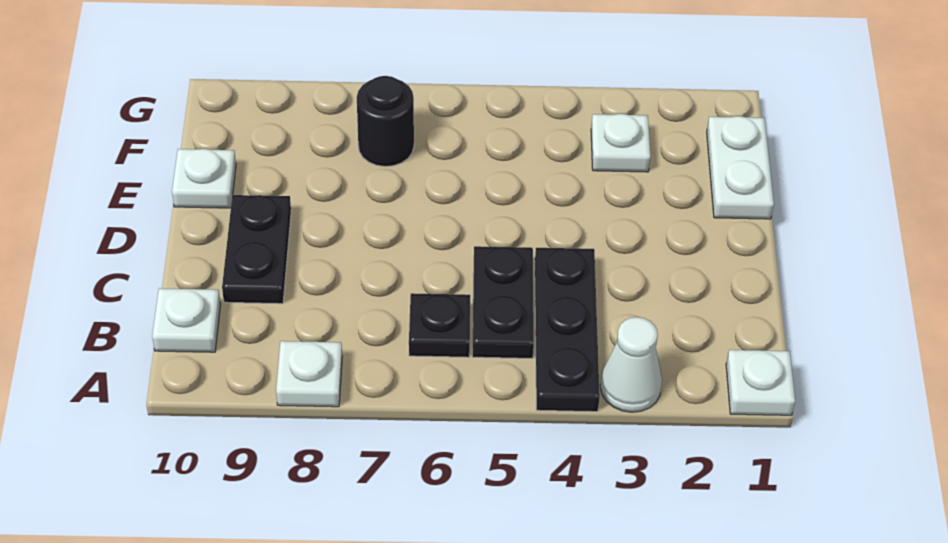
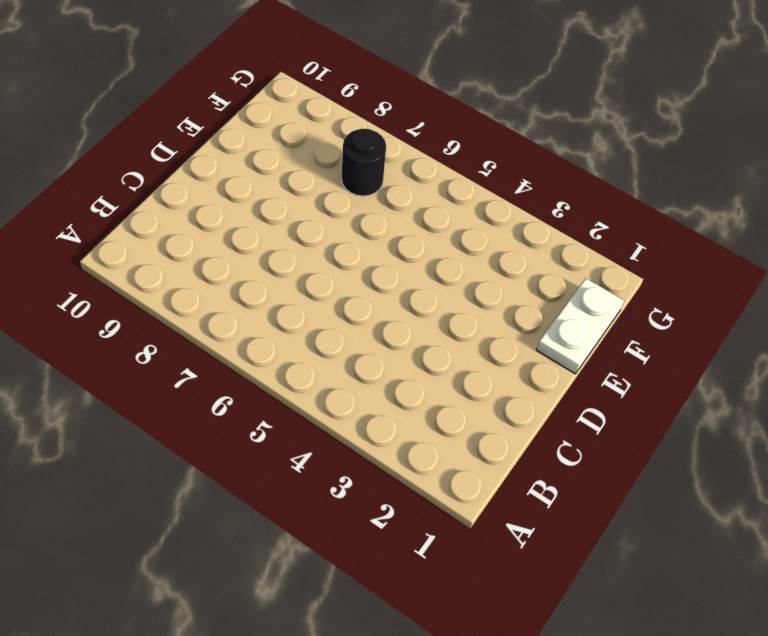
none -> white 1x1 plate [726,350,795,415]
none -> white 1x1 cone [600,317,662,412]
none -> black 1x3 plate [535,248,600,412]

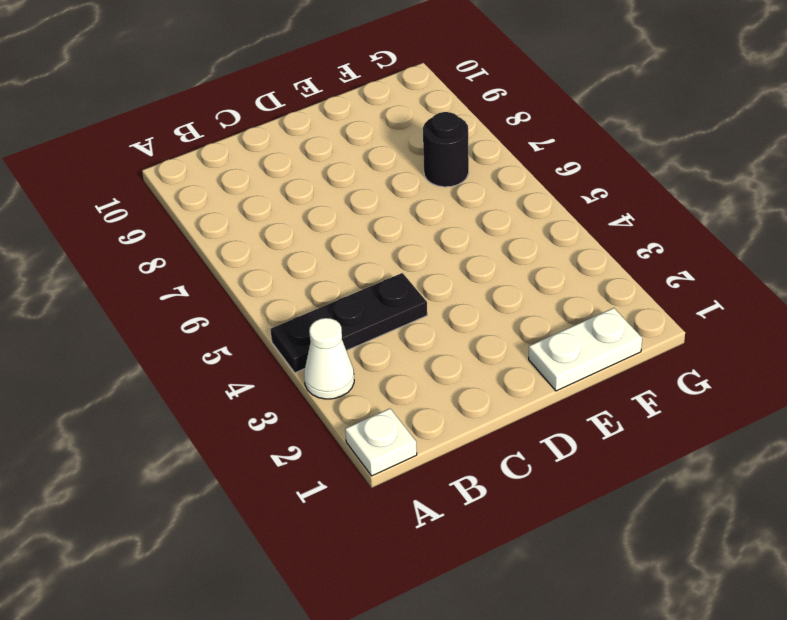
none -> white 1x1 plate [276,341,342,407]
none -> black 1x2 plate [472,246,534,358]
none -> black 1x1 plate [409,293,470,357]

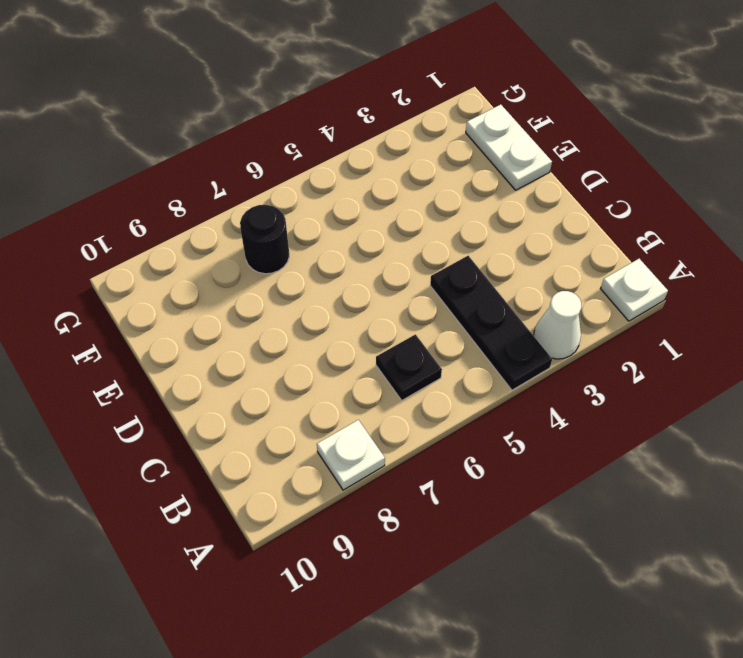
none -> black 1x2 plate [472,246,534,358]
none -> white 1x1 plate [152,288,221,352]
none -> black 1x2 plate [222,195,291,304]

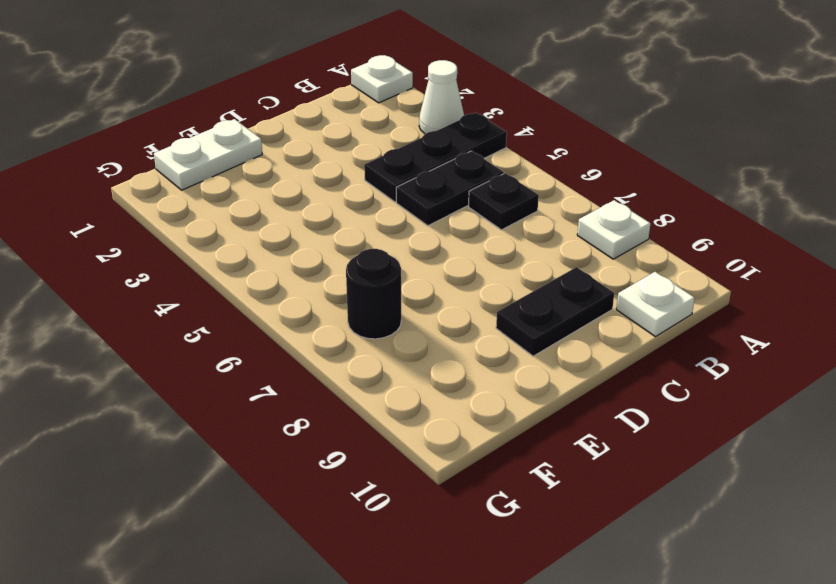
none -> white 1x1 plate [172,149,236,208]
none -> white 1x1 plate [591,114,650,172]

